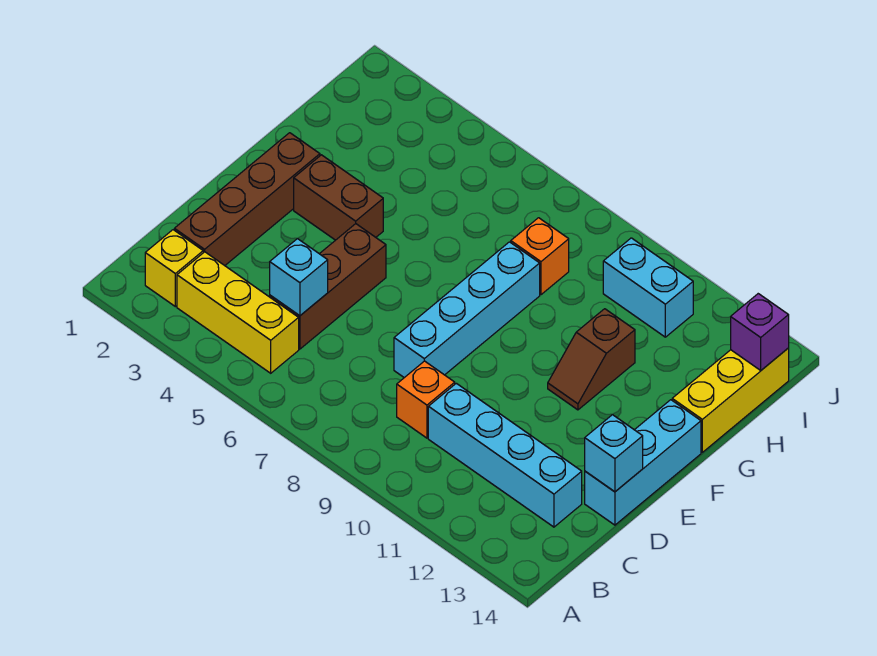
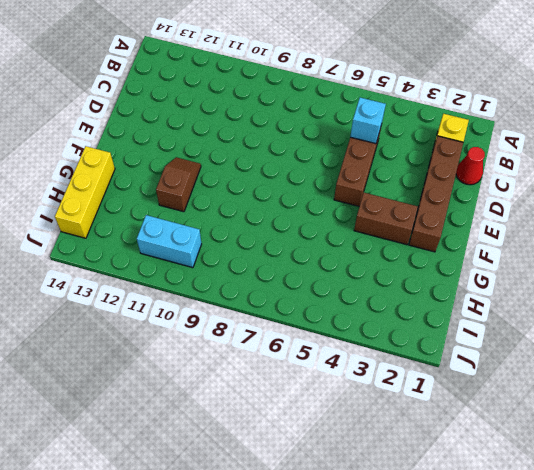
red 1x1 cone [456,147,485,185] -> none
none -> yellow 1x3 brick [177,252,299,373]
none -> orange 1x1 brick [397,361,455,438]
none -> cyan 1x4 brick [428,383,582,527]

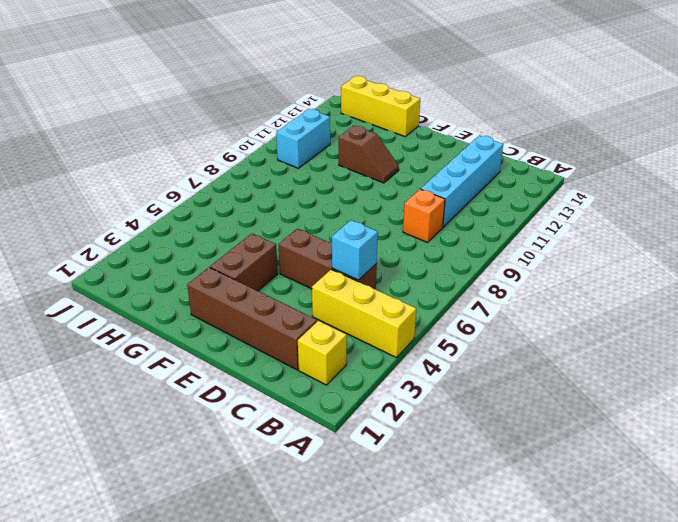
yellow 1x3 brick [312,269,416,358] -> yellow 1x3 brick turned to [177,252,299,373]
none -> cyan 1x4 brick [394,242,540,378]
none -> cyan 1x3 brick [585,400,701,525]
none -> orange 1x1 brick [511,218,569,295]

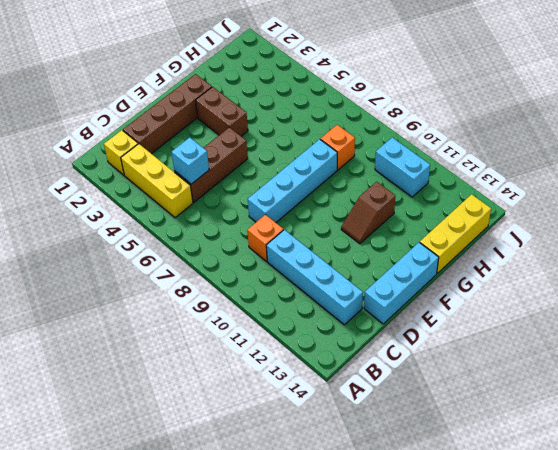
none -> cyan 1x1 brick [585,415,643,492]
none -> purple 1x1 brick [731,294,789,370]

